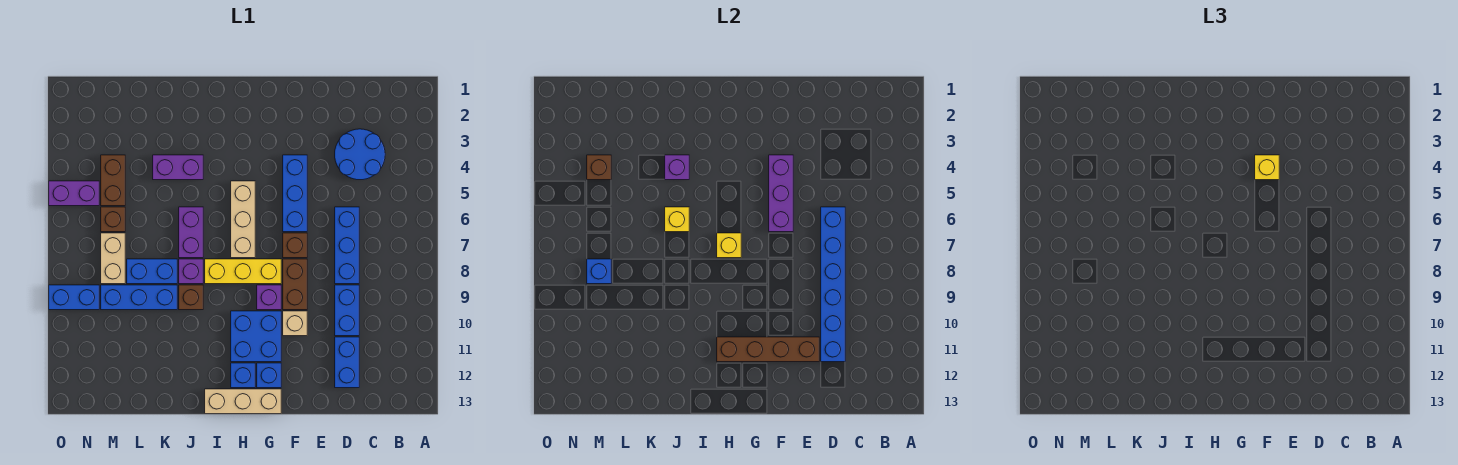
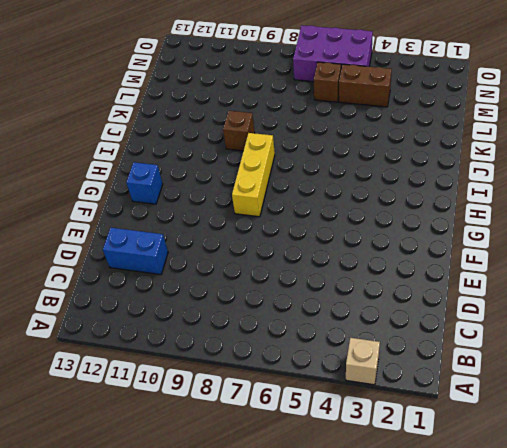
tan 1x1 brick [346,338,380,385] -> tan 1x1 brick moved to [283,311,307,336]
purple 2x3 brick [293,25,373,82] -> purple 1x2 brick [49,181,99,206]
none -> blue 2x2 round brick [335,129,385,180]
none -> blue 1x3 brick [335,207,359,284]
none -> blue 1x2 brick [335,285,359,336]
none -> blue 1x3 brick [283,155,307,232]

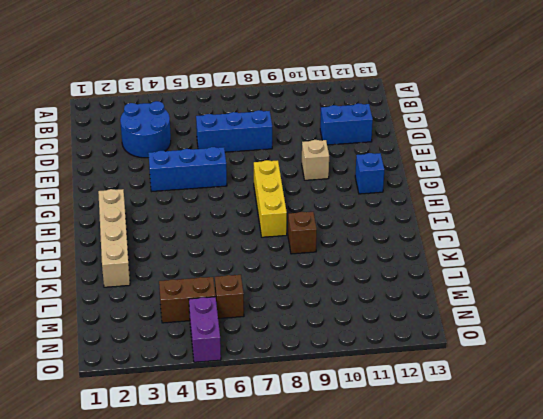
tan 1x4 brick [98,189,130,287] -> none
none -> blue 1x2 brick [335,285,359,336]
none -> brown 1x1 brick [283,233,307,258]
none -> brown 1x2 brick [283,259,307,310]
none -> purple 1x1 brick [257,285,281,310]

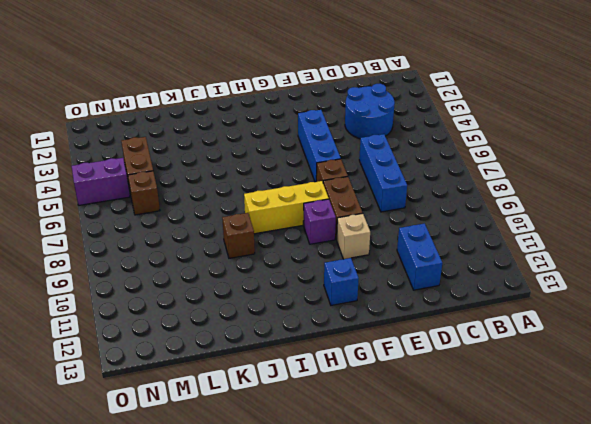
none -> blue 1x2 brick [335,285,359,336]
none -> blue 2x2 brick [231,311,281,362]
none -> tan 1x3 brick [205,389,281,414]
none -> tan 1x3 brick [231,181,255,258]

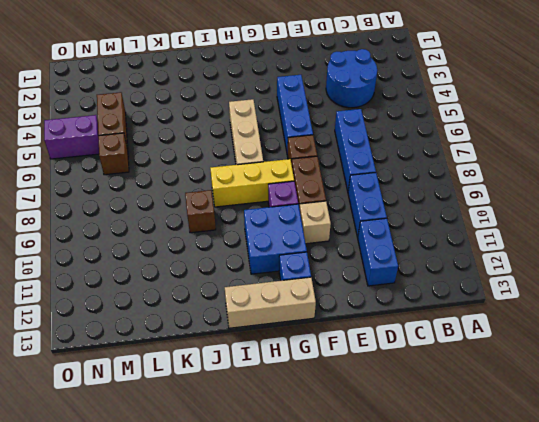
none -> blue 1x1 brick [231,363,255,388]
none -> purple 1x2 brick [153,155,203,180]
none -> purple 1x2 brick [179,207,203,258]
none -> purple 1x1 brick [179,259,203,284]

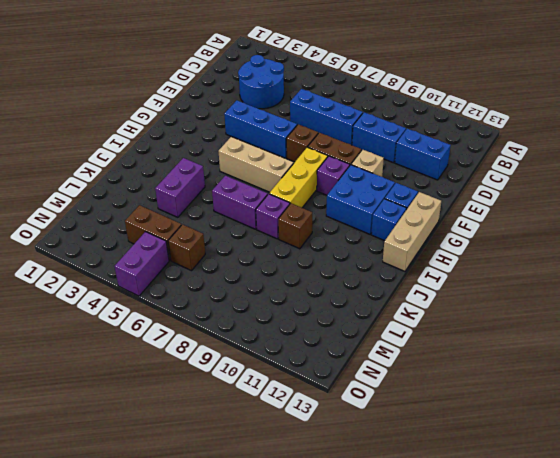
none -> blue 1x2 brick [127,259,177,284]
none -> blue 1x3 brick [101,285,177,310]
none -> tan 1x2 brick [101,233,125,284]
none -> blue 1x2 brick [49,285,99,310]

